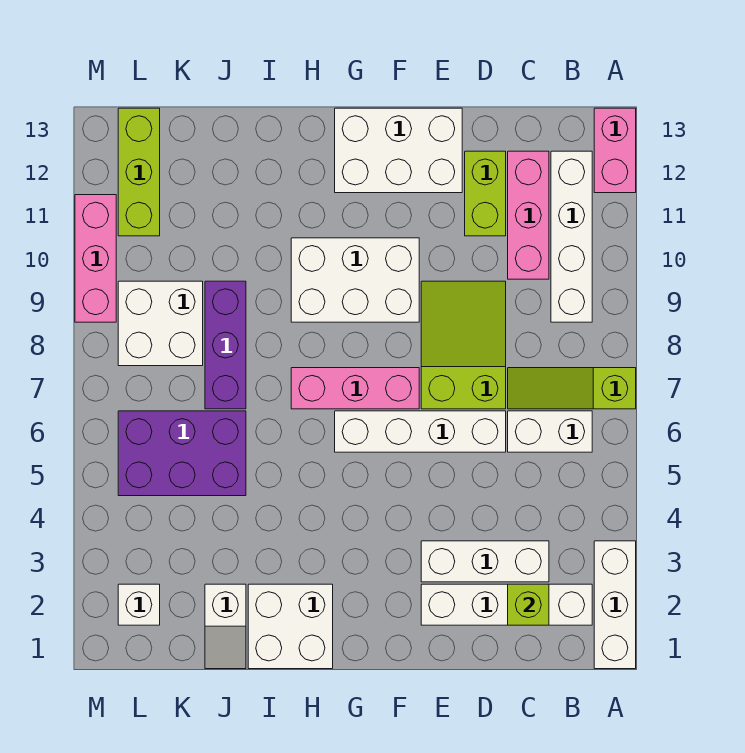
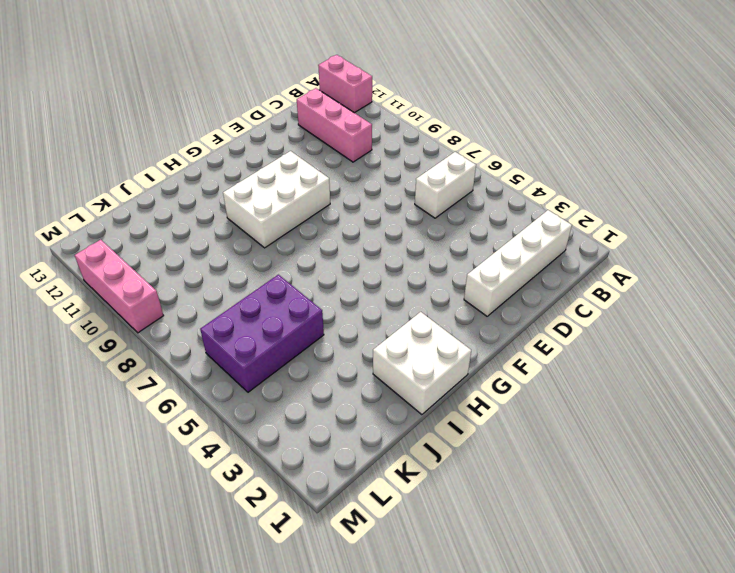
none -> white 1x3 brick [594,541,636,669]
none -> lime 1x3 slope [508,368,636,409]
none -> white 1x4 brick [551,151,592,322]

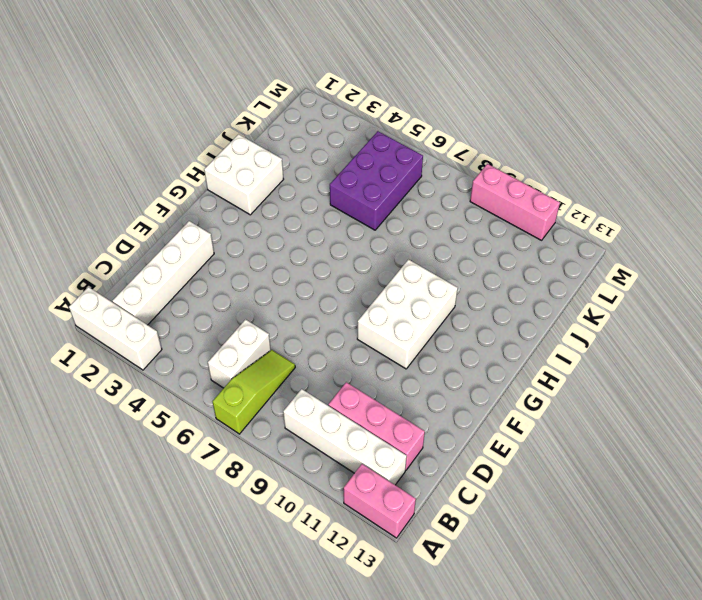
none -> white 1x3 brick [421,541,549,582]
none -> white 1x4 brick [335,411,506,452]
none -> lime 2x3 slope [421,281,506,409]

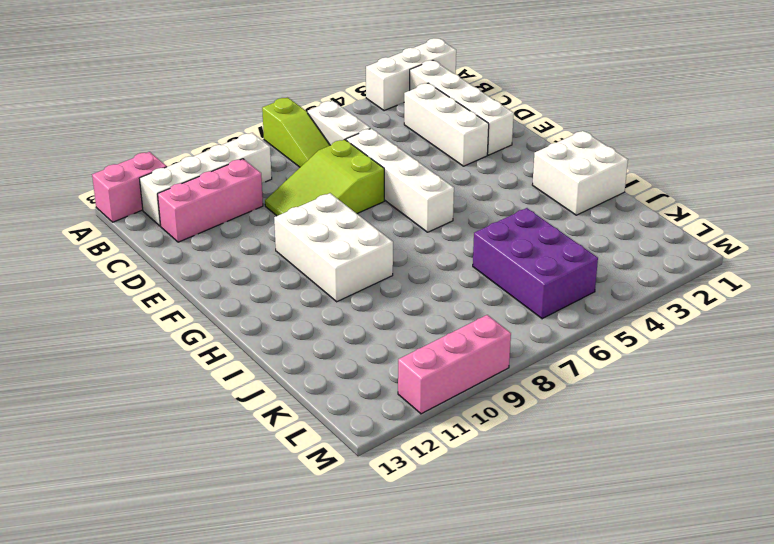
none -> lime 1x2 brick [465,151,506,236]
none -> white 2x3 brick [335,108,462,193]
none -> pink 1x3 brick [291,368,419,409]

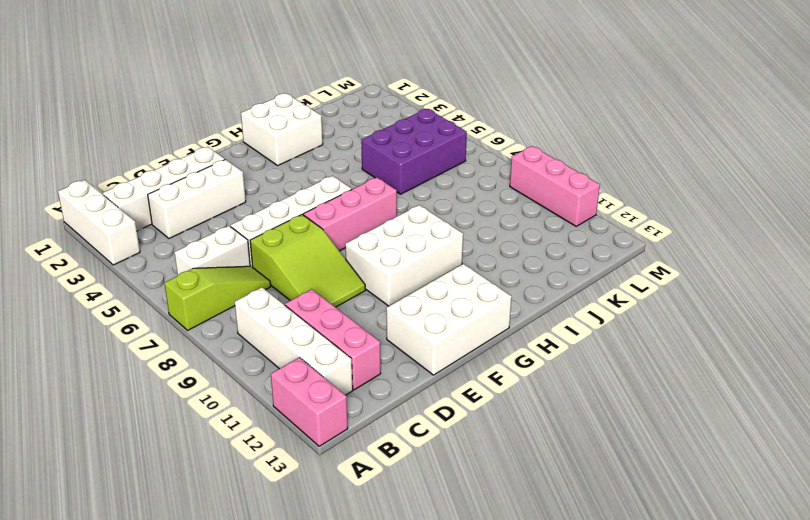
none -> lime 1x2 brick [465,151,506,236]
none -> white 1x2 slope [205,584,246,669]
none -> purple 1x3 brick [205,281,246,409]

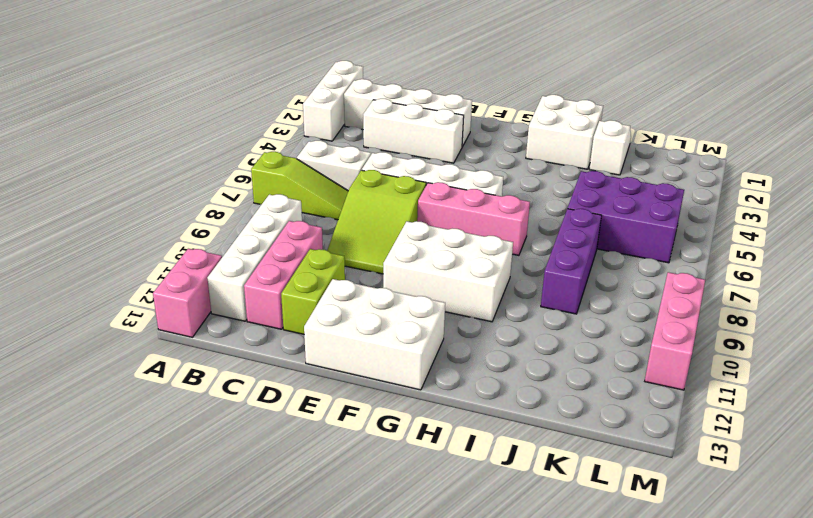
none -> white 2x2 brick [118,281,203,366]
none -> white 1x1 brick [118,584,160,625]
none -> lime 1x3 brick [118,108,160,236]

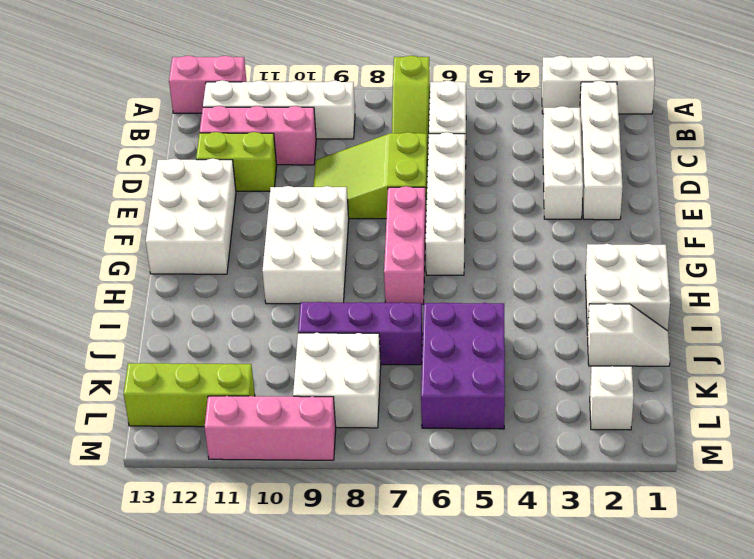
none -> lime 1x1 brick [508,584,549,625]

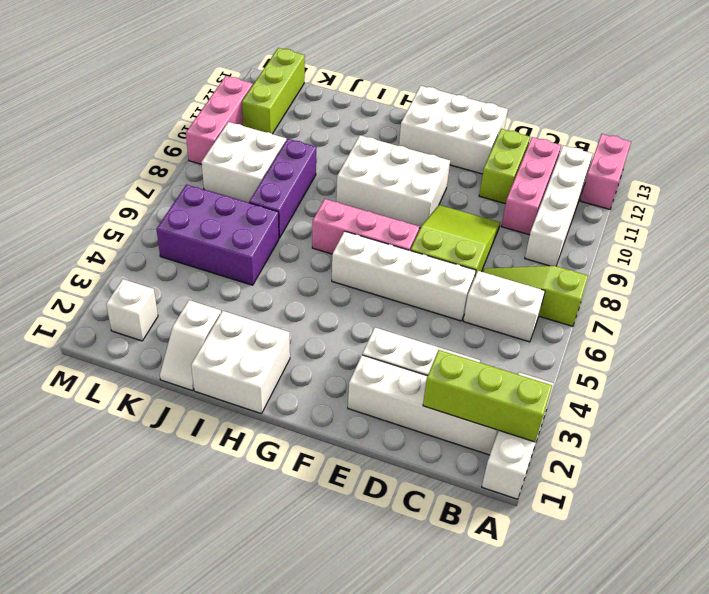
lime 1x3 brick [423,350,552,442] -> lime 1x1 brick [508,584,549,625]

